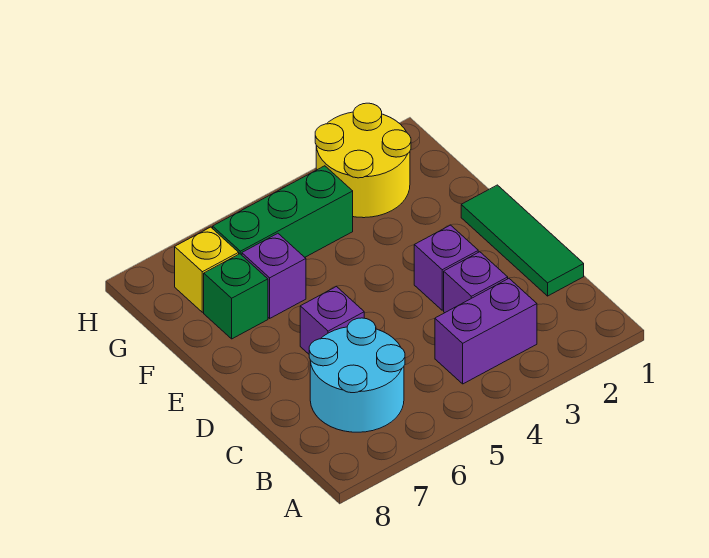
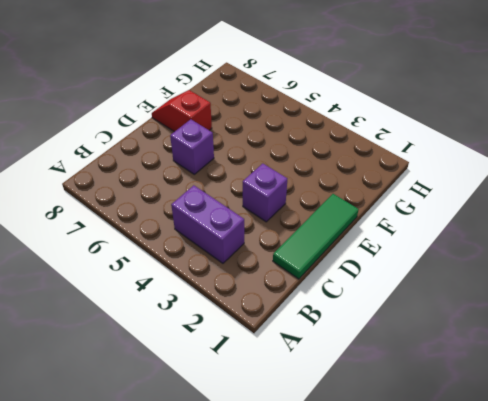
red 1x2 slope [152,90,212,132] -> none
none -> cyan 2x2 round brick [309,318,405,432]
none -> purple 1x1 brick [444,252,508,313]

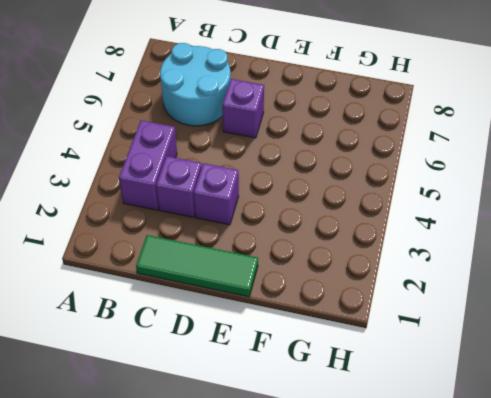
none -> purple 1x1 brick [242,233,306,318]
none -> green 1x1 brick [204,254,268,339]

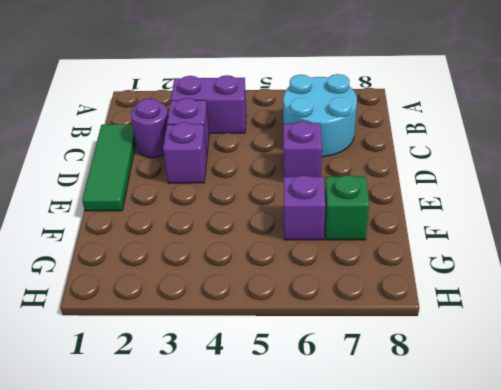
purple 1x1 round brick [131,99,168,158] -> none
none -> yellow 2x2 round brick [315,103,411,218]
none -> green 1x3 brick [213,166,353,257]

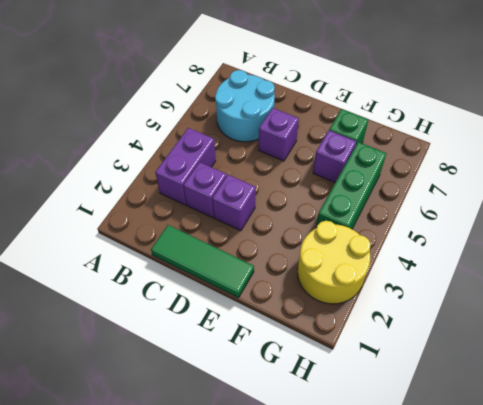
none -> yellow 1x1 brick [175,227,239,312]

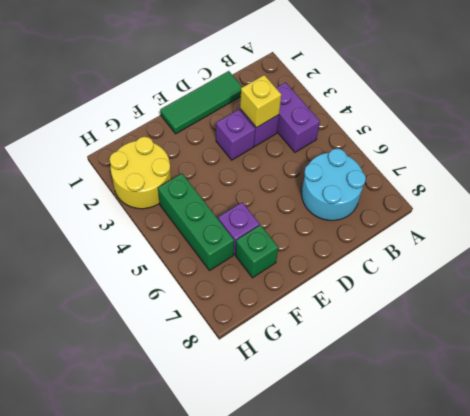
yellow 1x1 brick [240,75,281,128] -> yellow 1x1 brick moved to [175,227,239,312]
none -> purple 1x1 brick [300,286,364,354]

